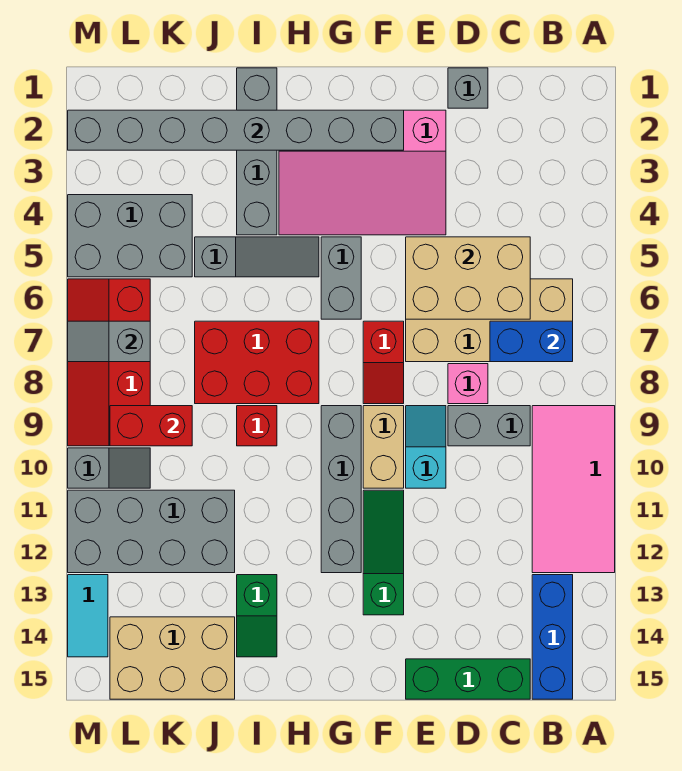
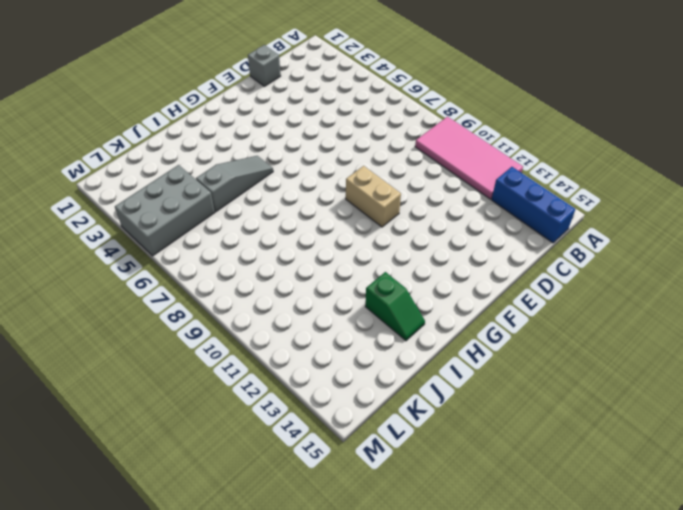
none -> tan 2x4 brick [406,279,573,362]
none -> grey 1x2 brick [448,406,530,446]
none -> green 1x3 brick [406,659,530,699]
none -> pink 1x1 brick [448,364,488,404]

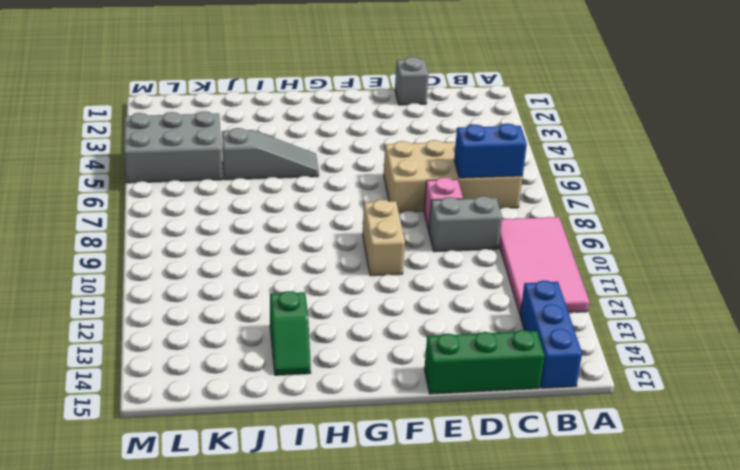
none -> pink 3x4 slope [279,110,446,235]
none -> cyan 1x2 slope [406,406,446,488]
none -> red 1x2 slope [363,321,404,404]
none -> green 1x3 slope [363,490,404,615]

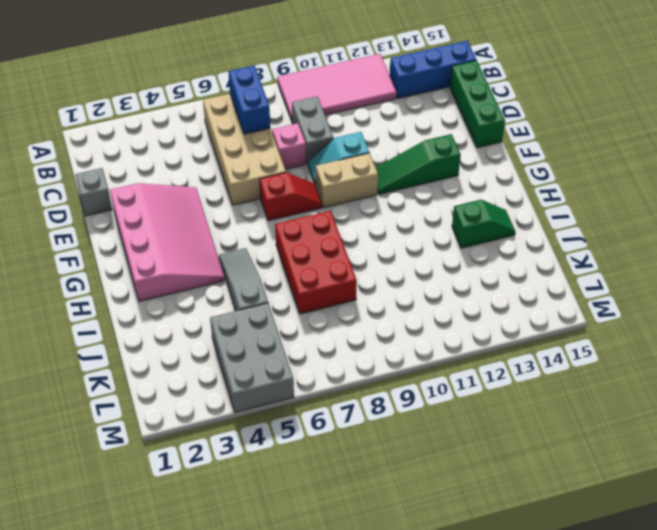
none -> grey 1x2 brick [321,237,361,319]
none -> grey 1x4 brick [321,406,361,573]
none -> grey 1x4 brick [237,68,277,235]
none -> red 1x1 brick [237,406,277,446]

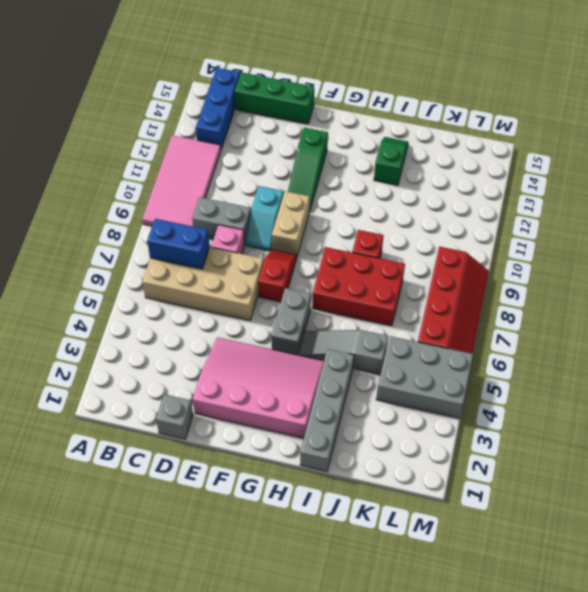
none -> grey 1x4 brick [321,406,361,573]
none -> grey 2x4 brick [68,490,235,573]
none -> tan 2x3 brick [110,617,235,699]
none -> grey 1x2 slope [68,448,150,488]

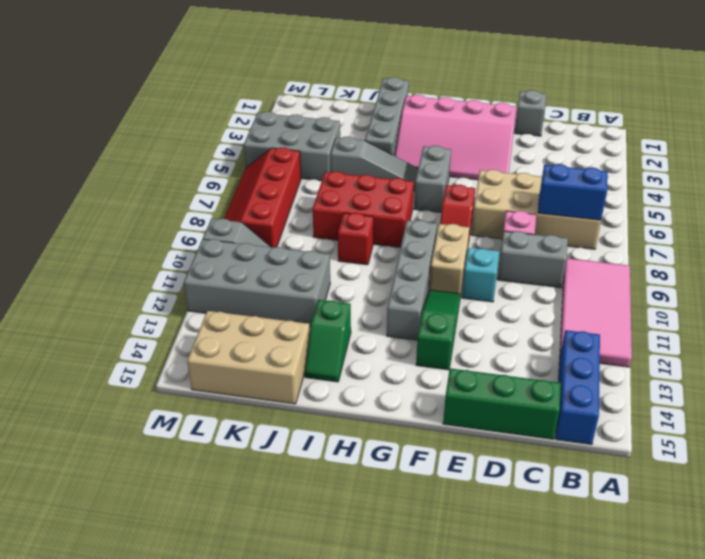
none -> cyan 1x2 tile [68,575,108,657]
none -> tan 2x3 brick [406,237,530,319]
none -> grey 1x8 brick [68,110,404,150]
none -> red 1x2 brick [110,406,192,446]

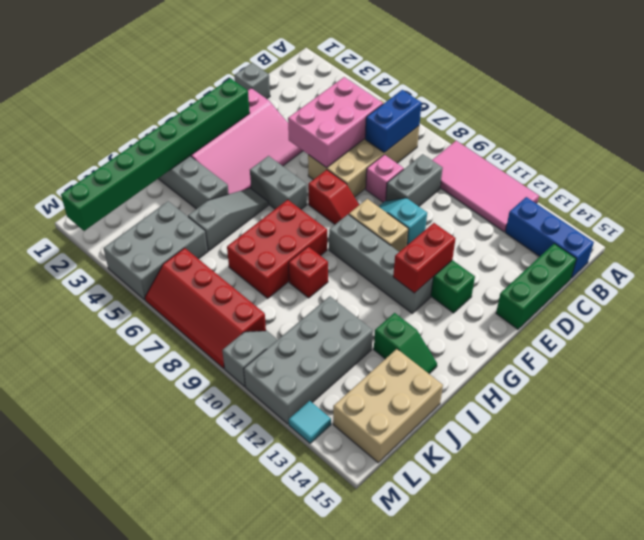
pink 2x3 brick [288,77,383,168] -> tan 2x3 brick [406,237,530,319]
green 1x8 brick [61,78,250,231] -> grey 1x8 brick [68,110,404,150]
red 1x2 brick [393,223,456,293] -> red 1x2 brick moved to [110,406,192,446]
cyan 1x1 tile [289,401,331,443] -> cyan 1x2 tile [68,575,108,657]
none -> grey 1x2 slope [68,321,150,362]

